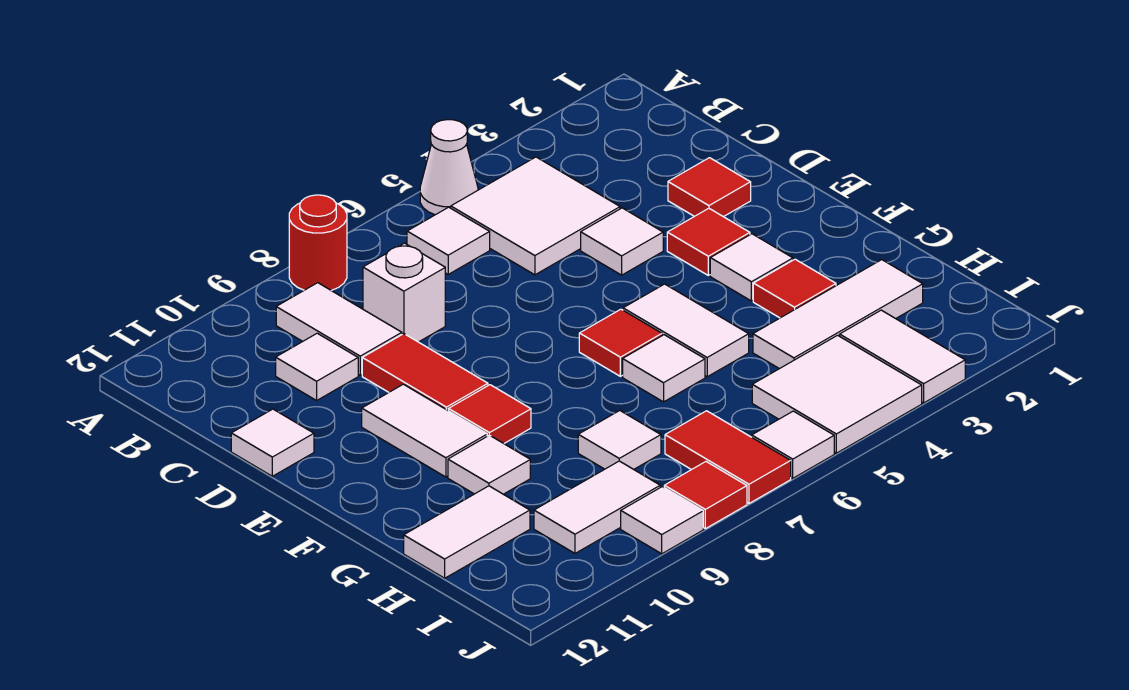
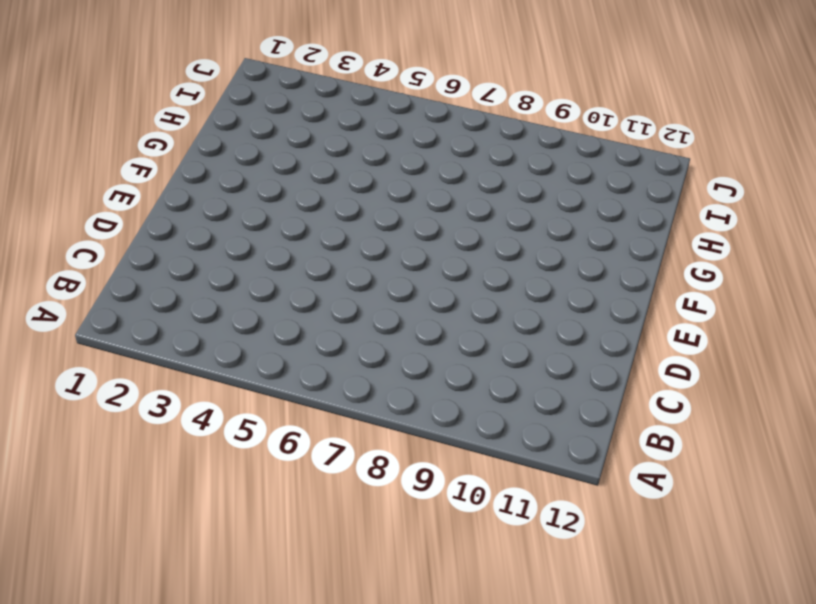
none -> white 1x1 cone [420,120,478,215]
none -> red 1x1 round brick [289,195,347,291]
none -> white 2x2 tile [451,157,620,275]
none -> white 1x1 tile [407,207,490,274]

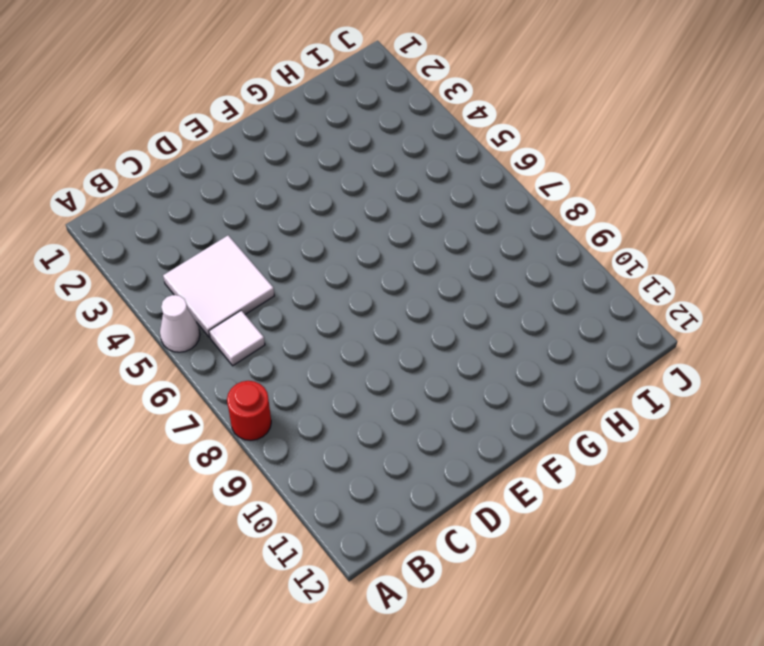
none -> white 1x2 tile [276,283,402,375]
none -> white 1x1 brick [363,243,445,342]
none -> white 1x1 tile [276,333,358,400]
none -> red 1x1 tile [668,158,751,217]

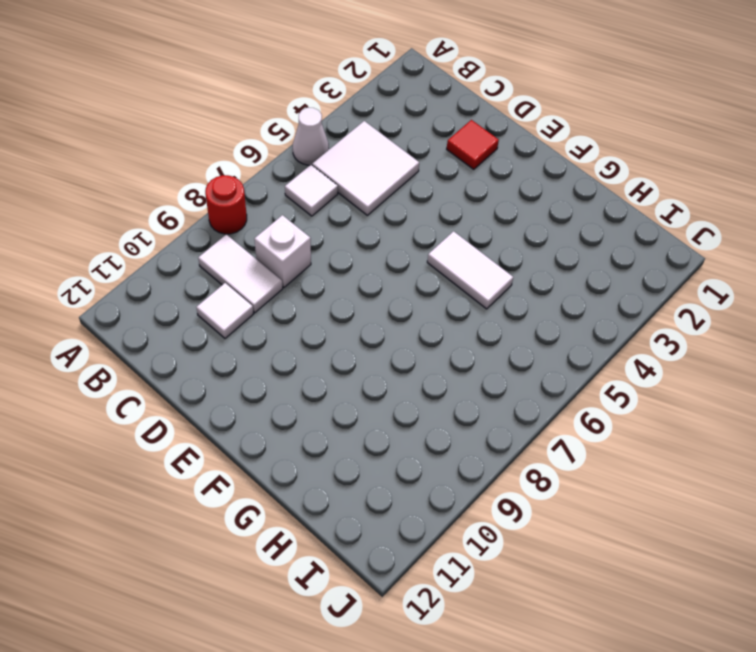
none -> white 1x1 tile [581,208,663,275]
none -> red 1x2 tile [362,334,488,410]
none -> white 1x1 tile [231,409,314,476]
none -> red 1x1 tile [667,208,750,275]

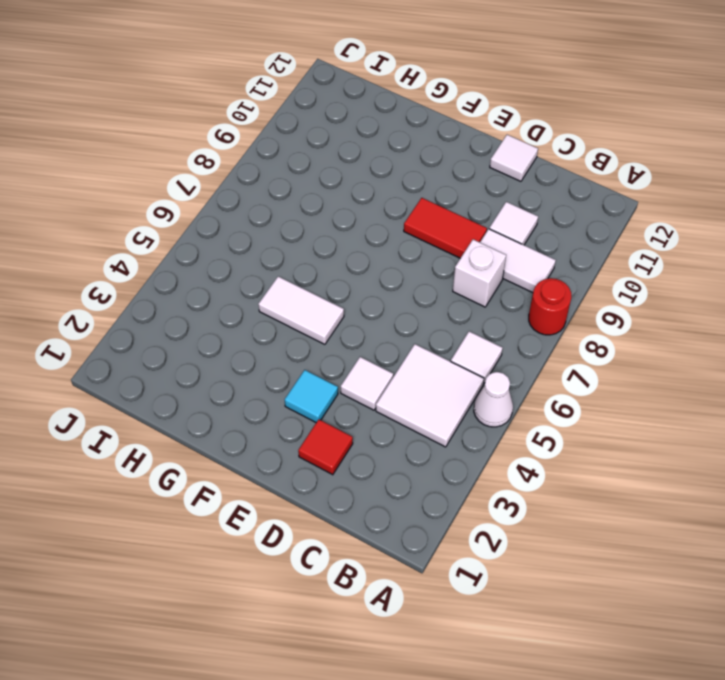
cyan 1x1 tile [285,370,338,422] -> red 1x1 tile [667,208,750,275]
none -> white 1x2 tile [362,384,487,477]
none -> white 1x1 tile [710,234,793,301]
none -> red 1x1 tile [579,309,662,376]
none -> red 1x1 tile [448,385,531,443]

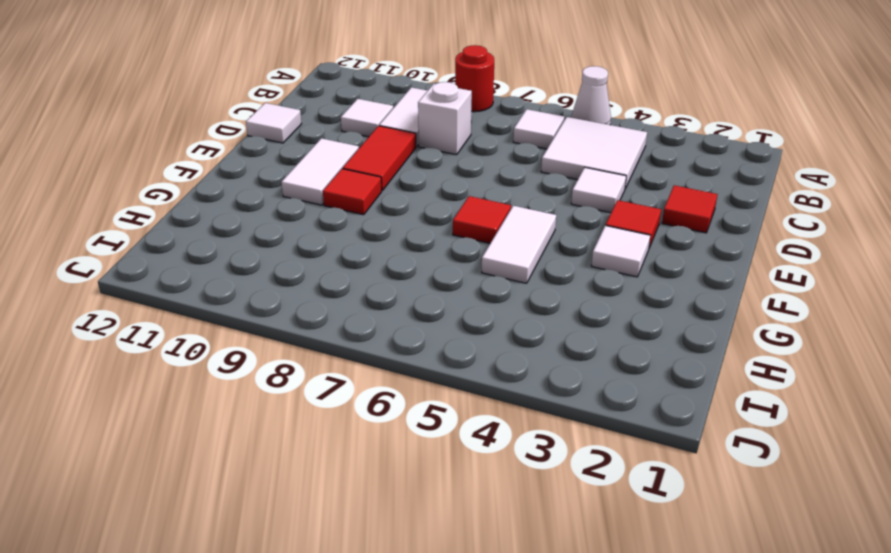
none -> red 1x1 tile [753,259,836,318]
none -> white 1x1 tile [623,335,705,402]
none -> white 1x1 tile [448,435,530,494]
none -> white 1x3 tile [753,260,923,369]

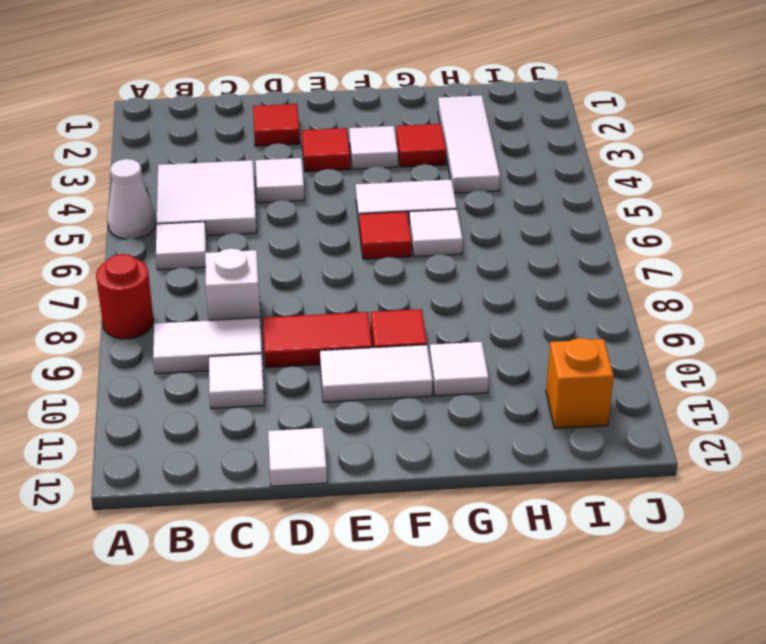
orange 1x1 brick [546,338,614,428] -> none
none -> white 1x1 tile [578,411,661,469]
none -> white 1x2 tile [404,486,530,578]
none -> white 1x2 tile [840,310,965,403]
none -> white 2x2 tile [752,335,922,453]

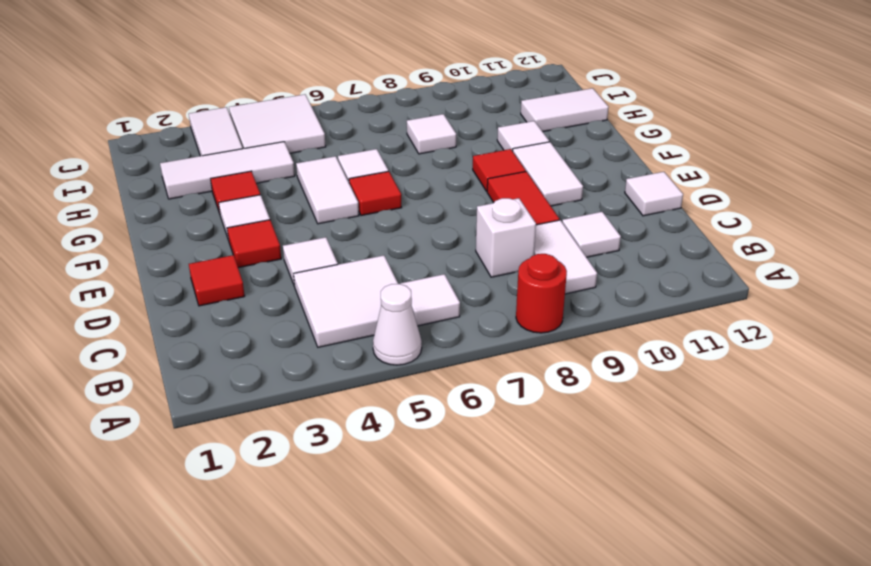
none -> red 1x2 tile [665,411,791,503]
none -> white 1x2 tile [534,461,660,553]
none -> white 1x1 tile [752,411,834,478]
none -> red 1x1 tile [664,462,747,529]

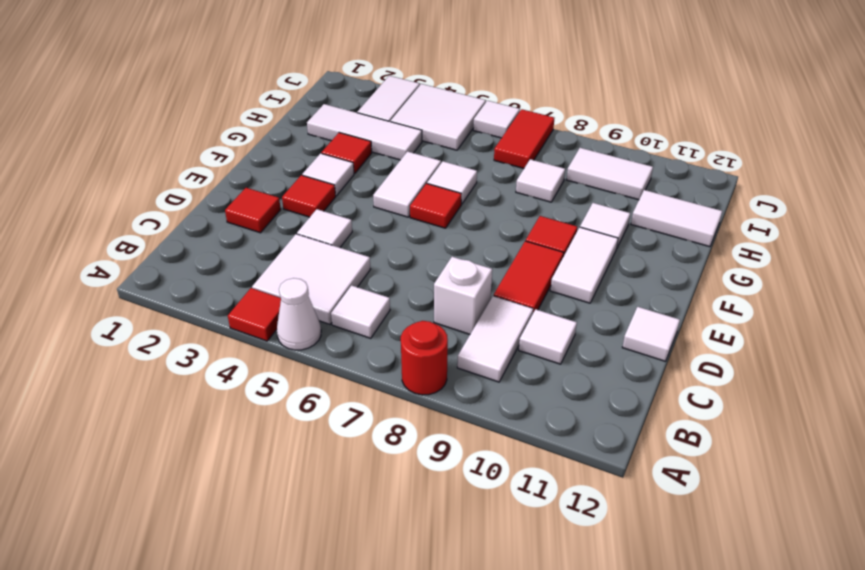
red 1x1 tile [228,288,281,341] -> red 1x1 tile moved to [664,462,747,529]
none -> white 1x1 tile [621,487,703,554]

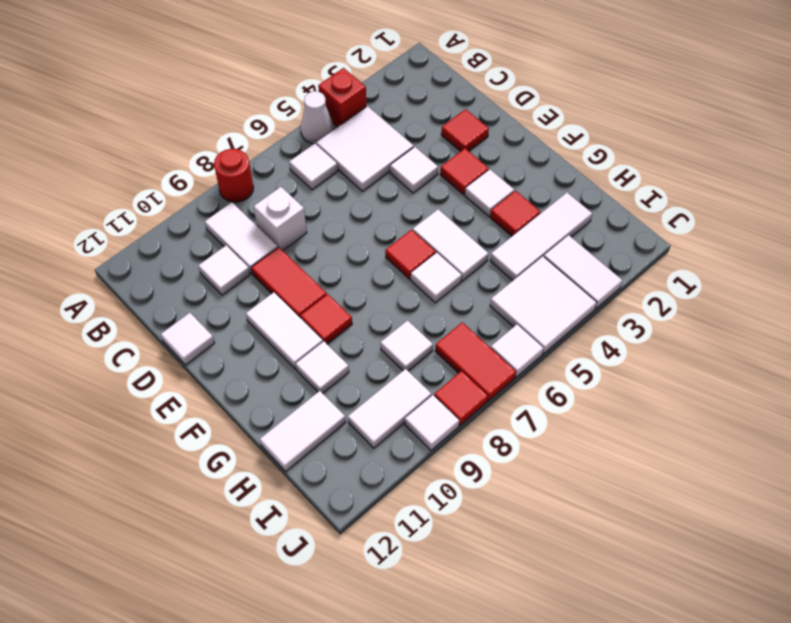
red 1x1 brick [318,68,366,127] -> none

